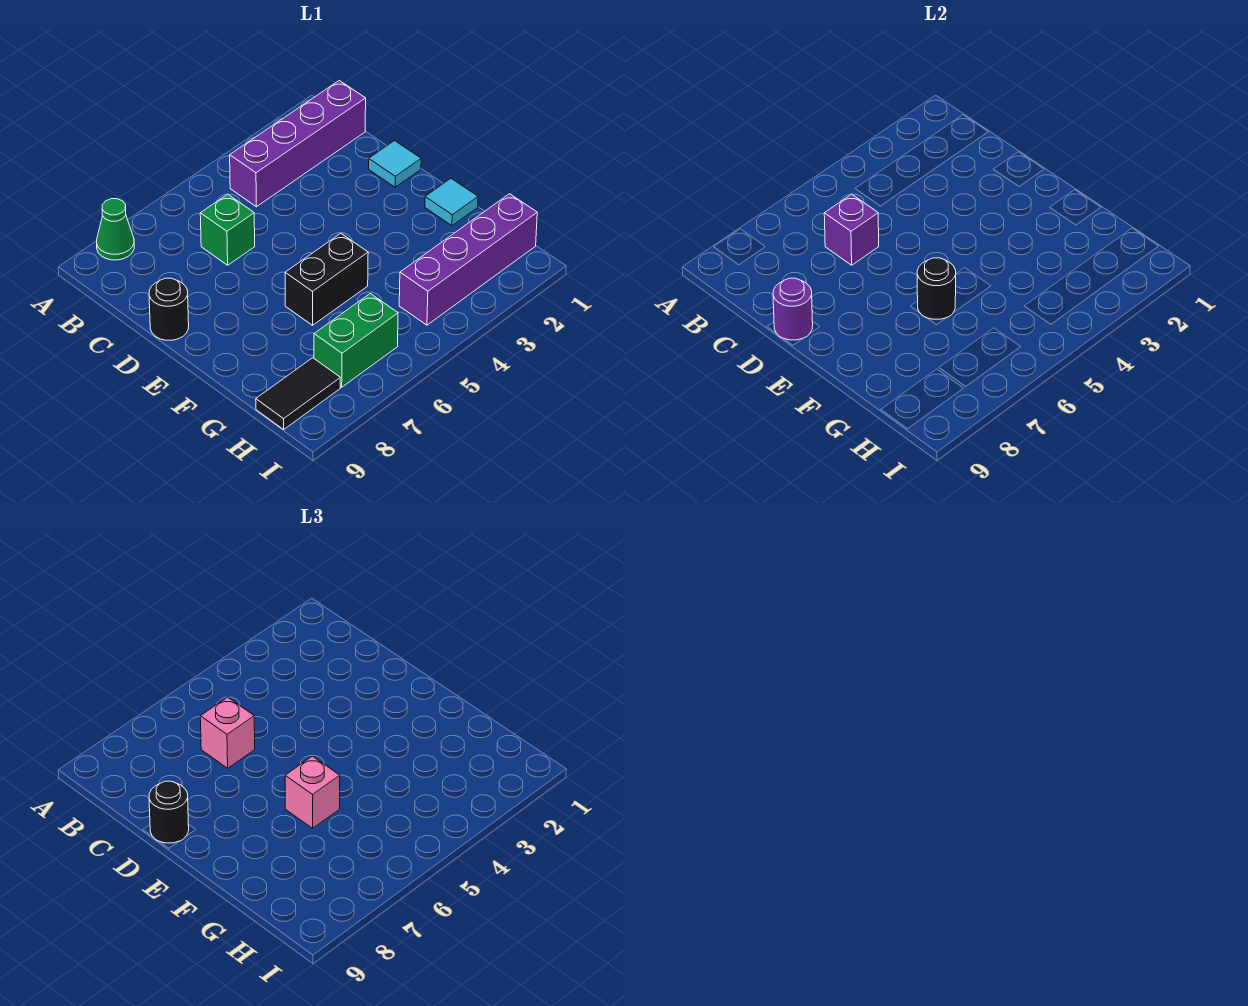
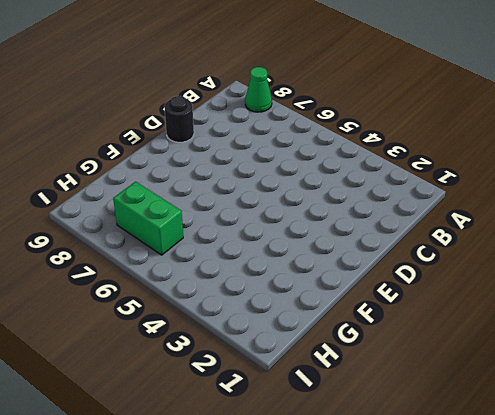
none -> purple 1x4 brick [230,81,366,207]
none -> green 1x1 brick [200,194,255,265]
none -> cyan 1x1 tile [369,141,421,187]

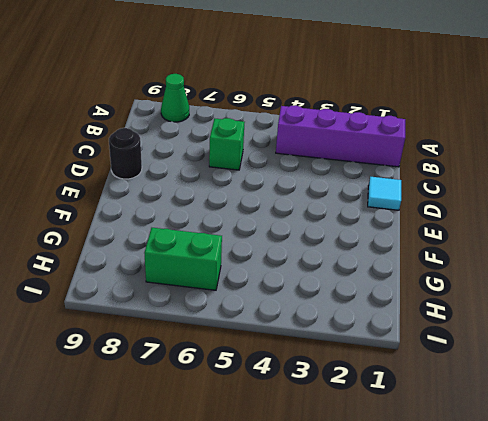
none -> cyan 1x1 tile [425,179,478,226]
none -> black 1x2 brick [285,233,368,325]
none -> purple 1x4 brick [399,194,537,325]

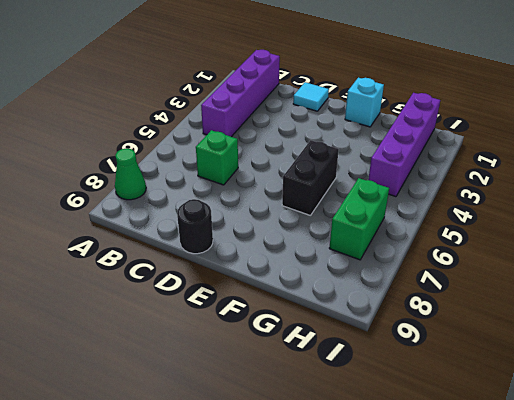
cyan 1x1 brick [345,78,384,127] -> cyan 1x1 tile [425,179,478,226]
none -> black 1x2 tile [256,358,340,429]
none -> purple 1x1 brick [824,194,879,265]
none -> purple 1x1 round brick [773,278,813,340]

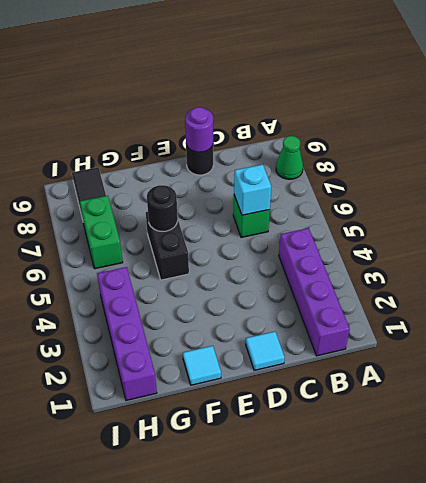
cyan 1x1 brick [234,164,271,215] -> purple 1x1 brick [824,194,879,265]
none -> pink 1x1 brick [200,697,255,768]
none -> black 1x1 round brick [149,781,189,843]
none -> pink 1x1 brick [285,756,340,828]

